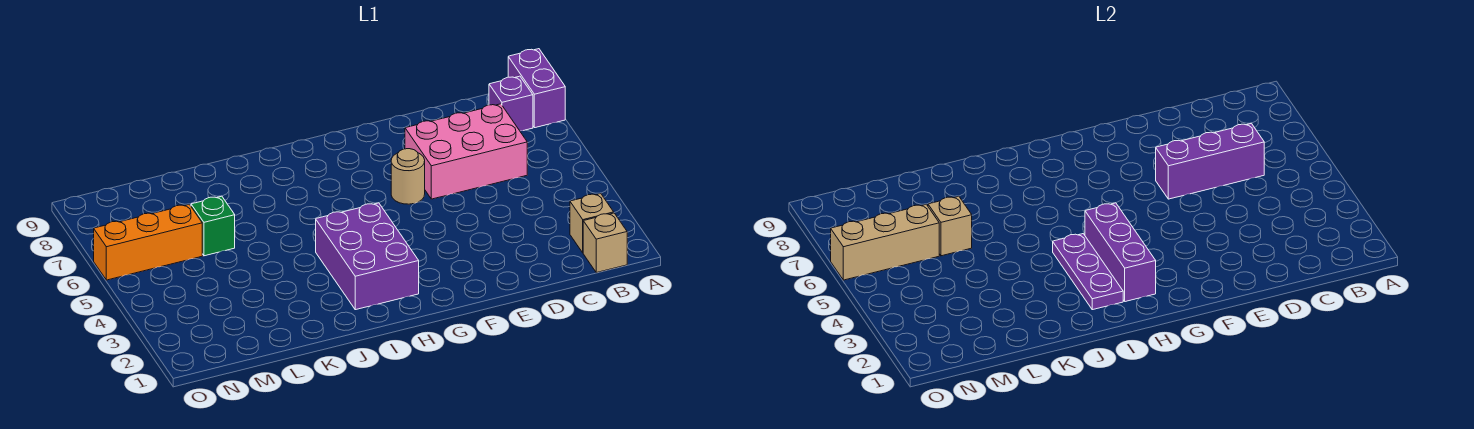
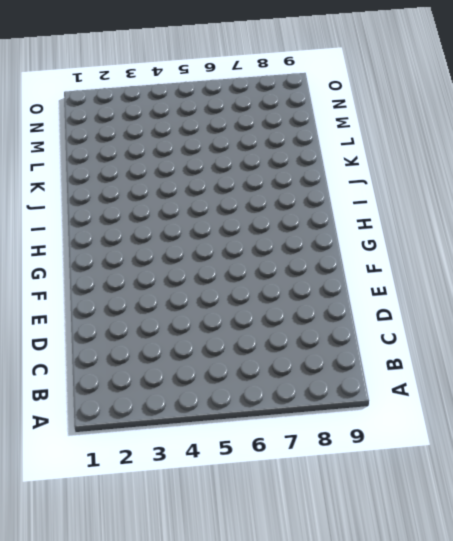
none -> purple 1x2 brick [508,49,565,128]
none -> tan 1x1 brick [583,213,627,273]
none -> tan 1x1 brick [570,194,614,253]

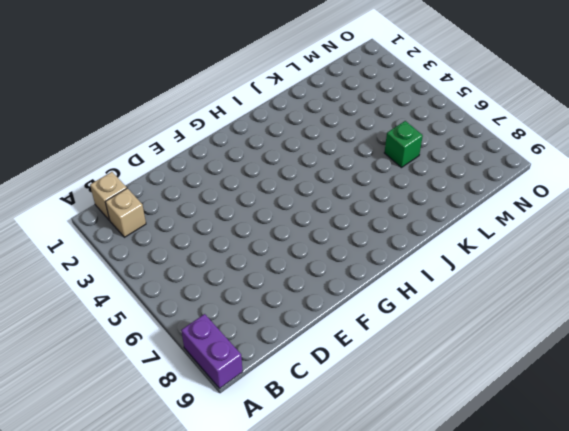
none -> purple 1x1 brick [489,76,533,131]
none -> pink 2x3 brick [405,104,527,199]
none -> tan 1x1 round brick [391,149,425,204]

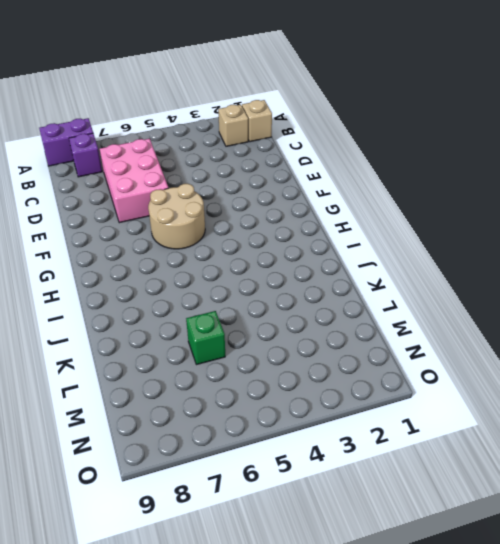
tan 2x2 round brick [148,184,205,249] -> tan 1x1 round brick [391,149,425,204]
none -> purple 2x3 brick [316,203,419,310]
none -> orange 1x3 brick [94,204,202,280]
none -> purple 1x3 brick [1156,123,1264,199]

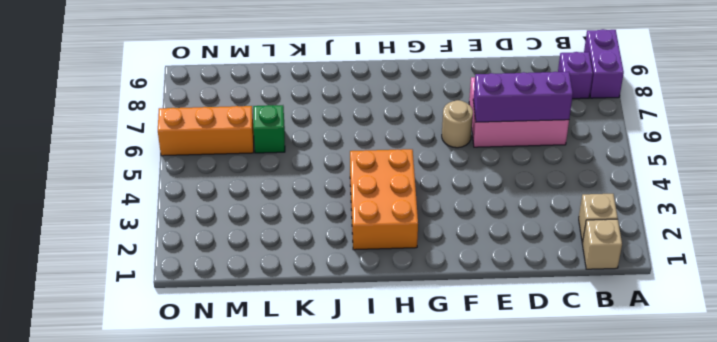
orange 2x3 brick [350,149,418,250] -> purple 2x3 brick [316,203,419,310]
none -> purple 1x3 brick [1085,203,1156,302]
none -> purple 1x3 plate [1053,234,1123,310]
none -> tan 1x1 brick [928,196,972,256]

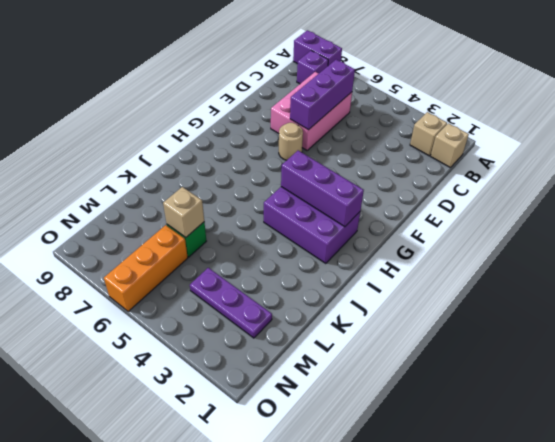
purple 1x3 plate [190,268,272,338] -> purple 1x3 plate moved to [1053,234,1123,310]
none -> tan 1x3 brick [831,204,939,280]

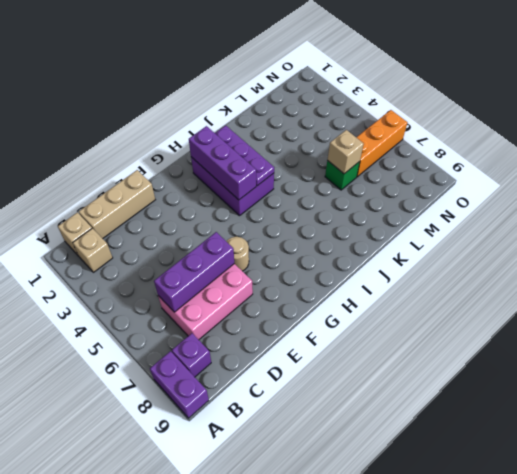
tan 1x3 brick [79,170,155,239] -> tan 1x3 brick moved to [831,204,939,280]

